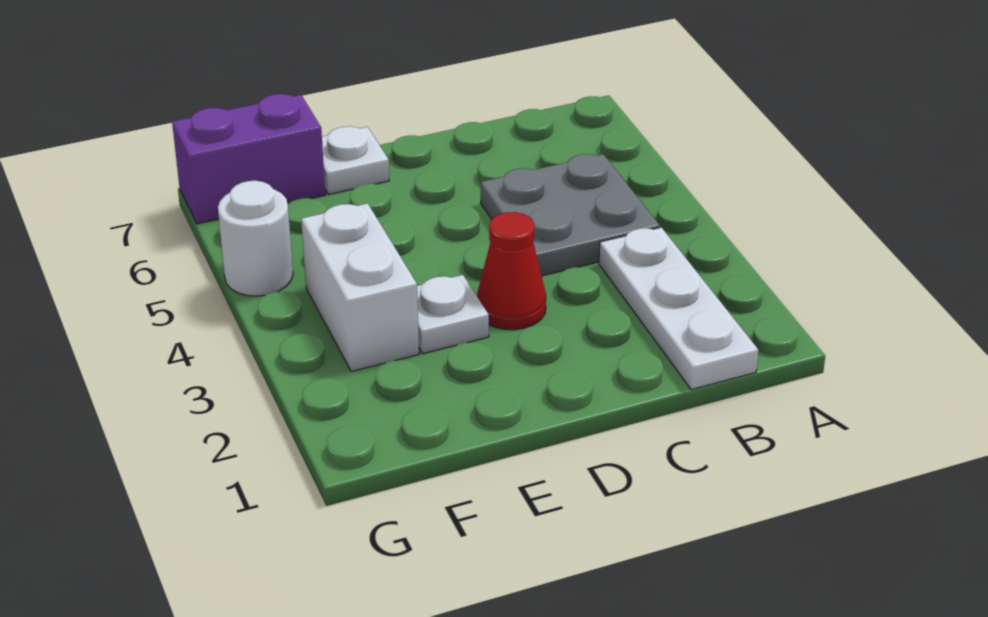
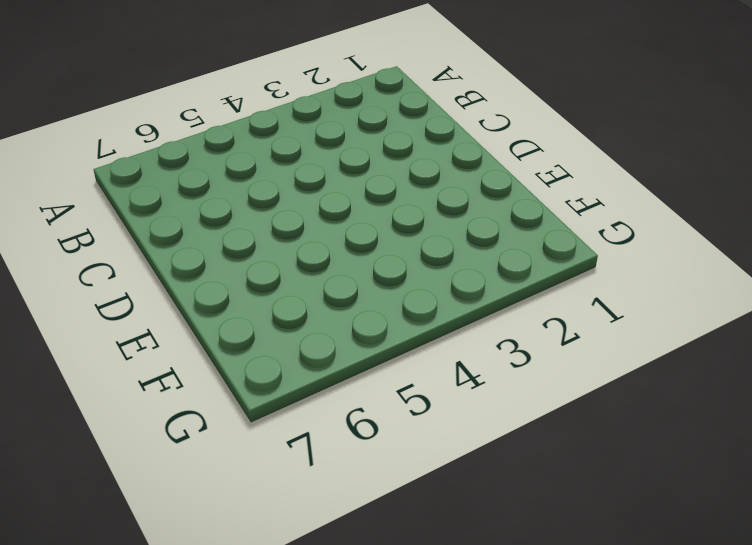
none -> white 1x3 plate [599,227,758,390]
none -> grey 2x2 plate [481,154,660,276]

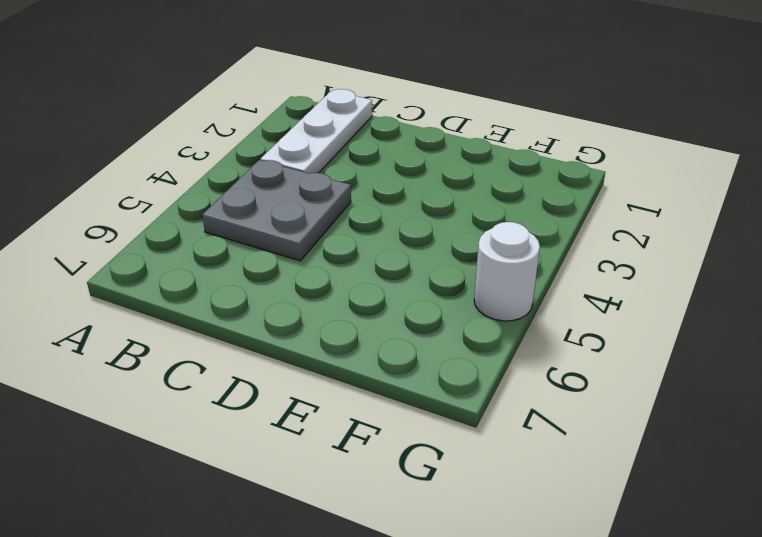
none -> red 1x1 cone [477,212,546,330]
none -> white 1x1 plate [417,275,489,354]

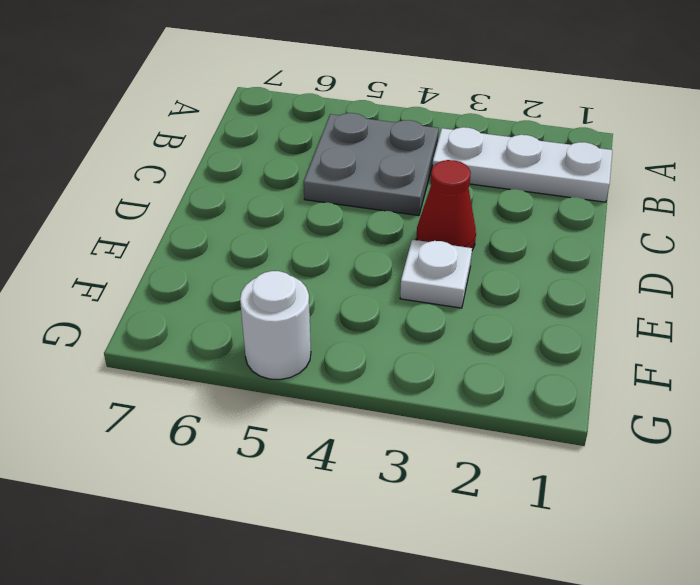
none -> white 1x1 plate [322,126,389,194]
none -> white 1x2 brick [301,203,419,371]

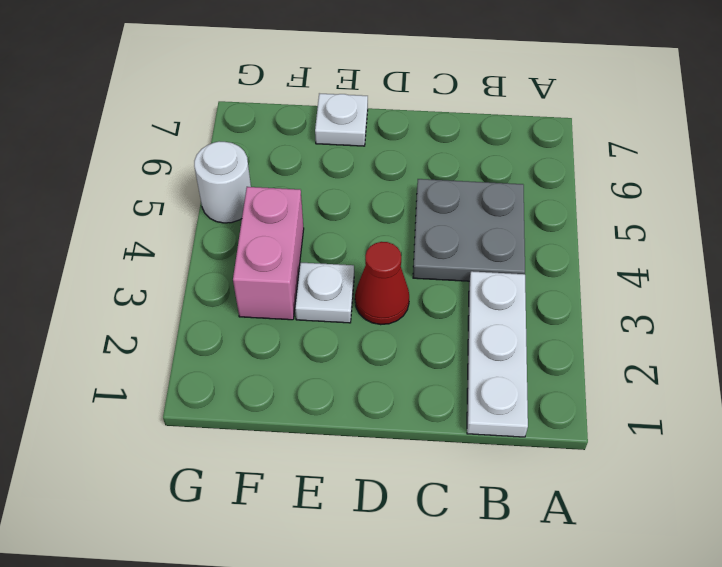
pink 1x2 brick [233,187,304,320] -> white 1x2 brick [301,203,419,371]
none -> purple 1x2 brick [172,94,325,224]

